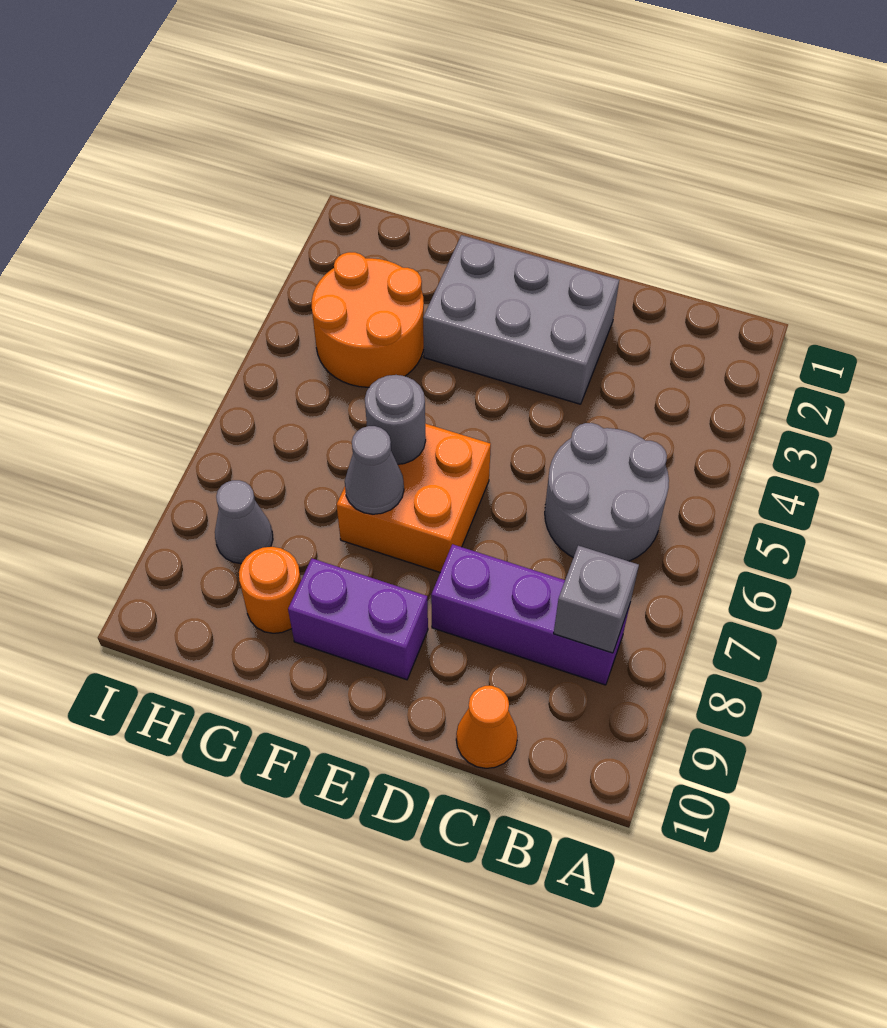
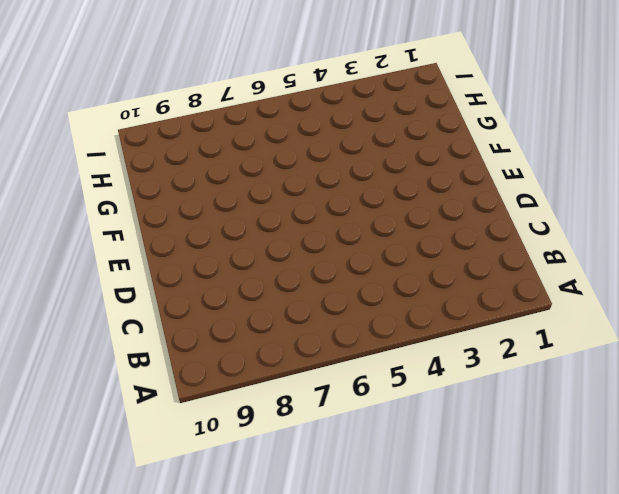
none -> grey 2x2 round brick [545,423,669,561]
none -> purple 1x3 brick [431,544,630,685]
none -> orange 1x1 cone [456,686,518,768]

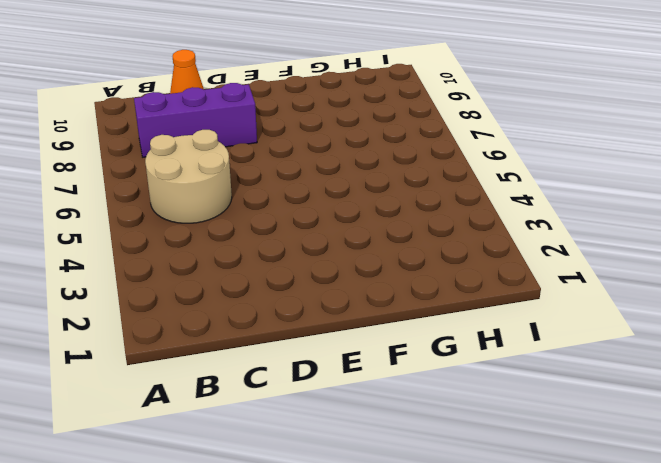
tan 2x2 round brick [145,130,232,223] -> grey 2x2 round brick [545,423,669,561]
none -> grey 2x3 brick [423,235,619,404]
none -> orange 2x2 brick [337,424,491,572]
none -> purple 1x2 brick [288,559,428,680]

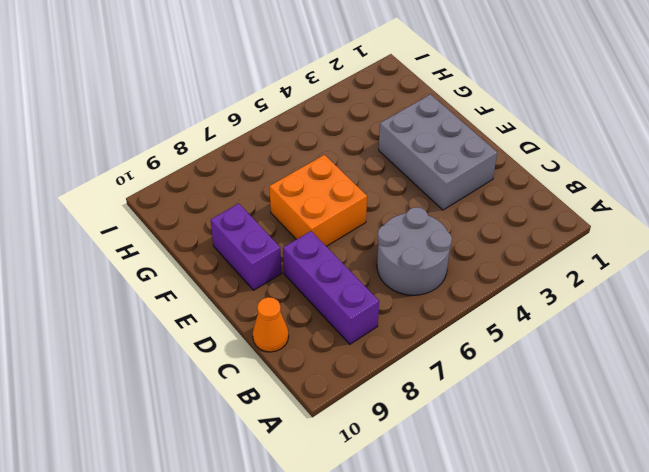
none -> orange 2x2 round brick [312,252,424,387]
none -> orange 1x1 round brick [239,547,301,633]
none -> grey 1x1 cone [215,480,273,564]

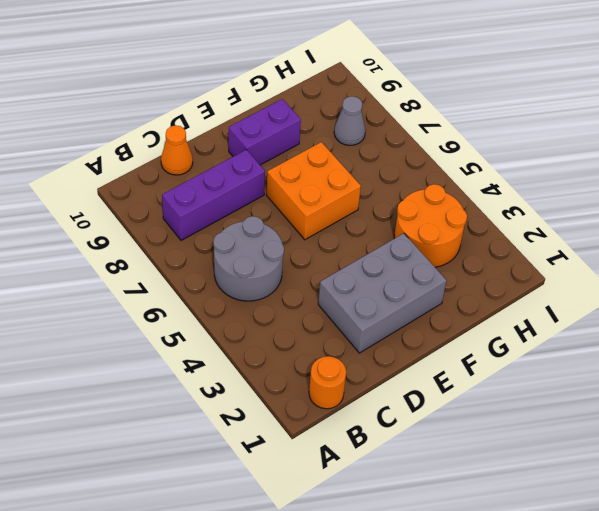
orange 1x1 round brick [309,356,346,409] -> orange 1x1 round brick moved to [239,547,301,633]
none -> grey 1x1 brick [554,546,639,653]
none -> grey 1x1 round brick [365,375,426,464]
none -> grey 1x1 cone [345,426,404,514]

